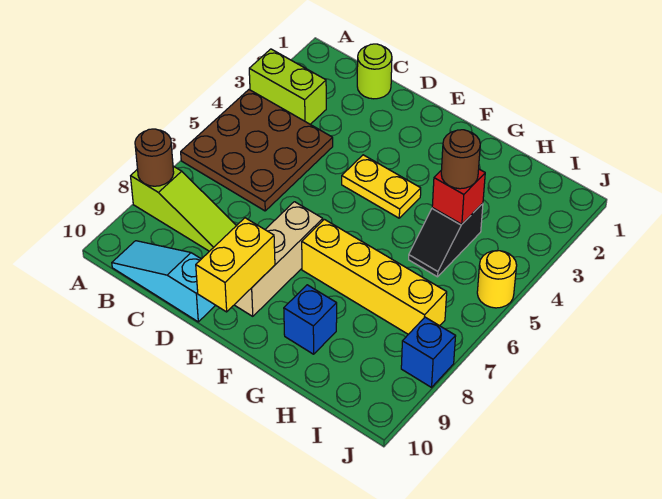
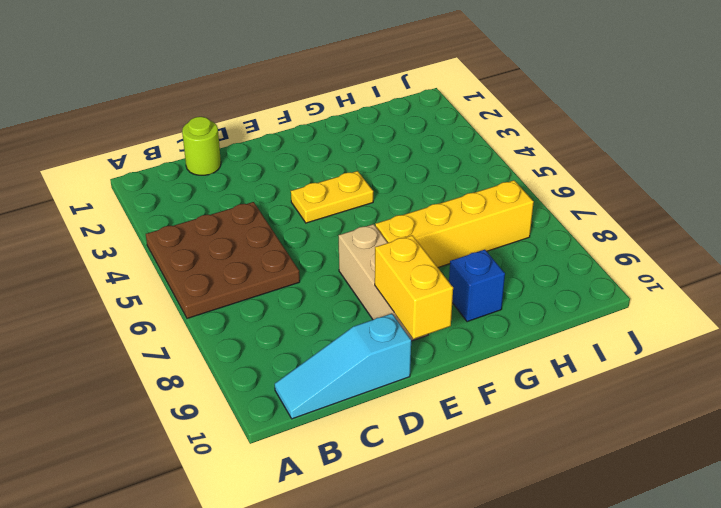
none -> lime 1x2 brick [249,49,326,124]
none -> lime 1x3 slope [131,166,236,251]
none -> black 1x2 slope [409,203,483,277]

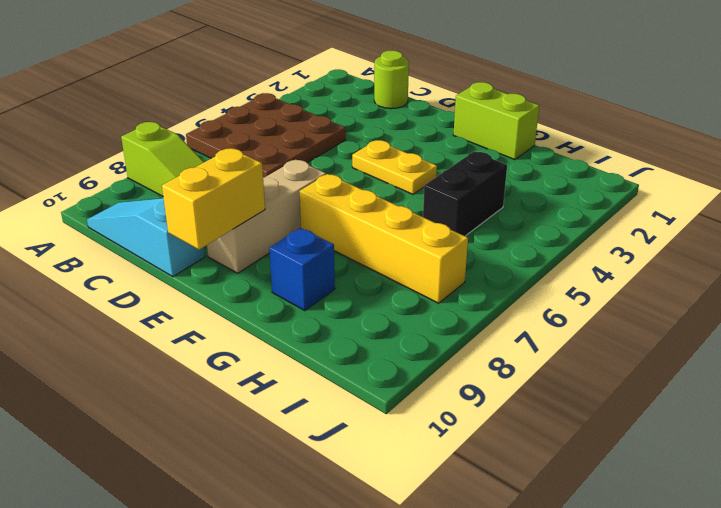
lime 1x2 brick [453,82,539,160] -> lime 1x2 brick moved to [249,49,326,124]
black 1x2 brick [423,152,507,236] -> black 1x2 slope [409,203,483,277]
none -> yellow 1x1 round brick [477,251,517,308]
none -> blue 1x1 brick [401,317,456,387]
none -> brown 1x1 round brick [135,129,174,186]

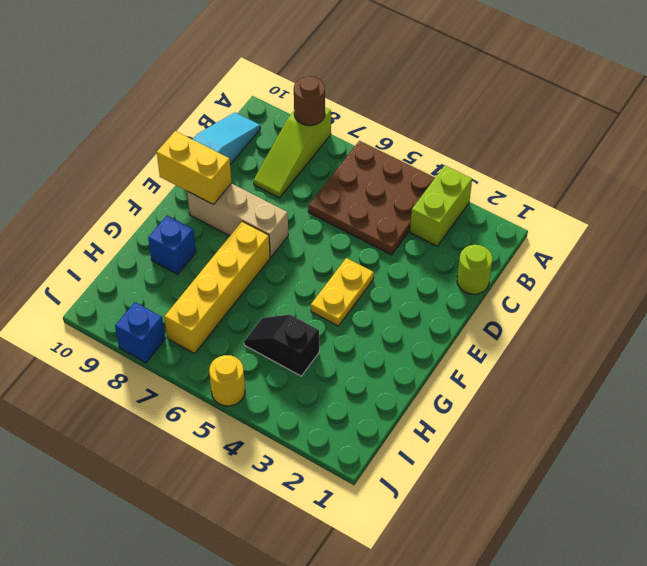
none -> red 1x1 brick [432,169,485,224]
none -> brown 1x1 round brick [441,130,480,189]

